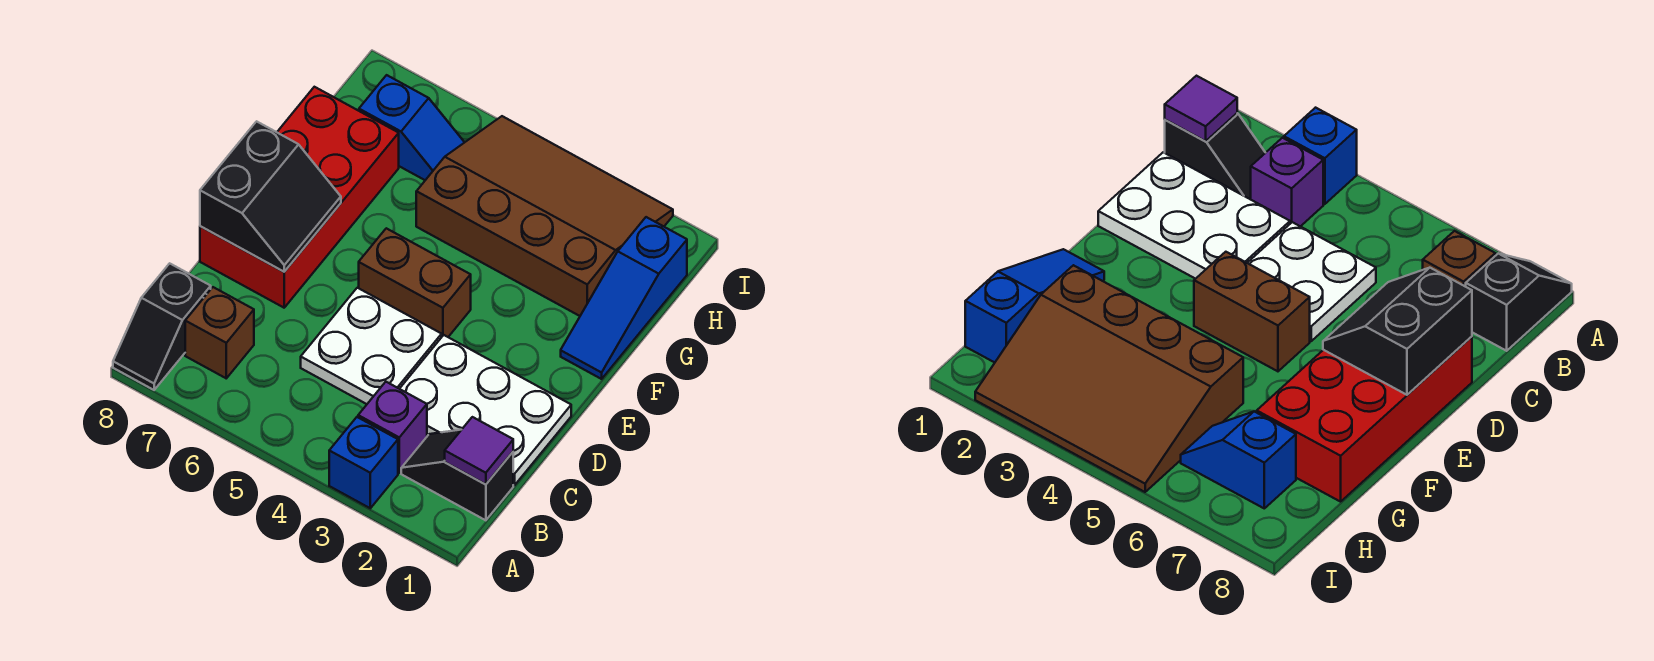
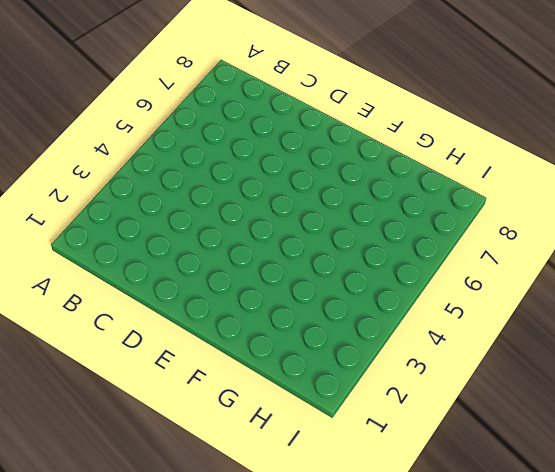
none -> blue 1x1 brick [329,417,398,508]
none -> black 1x2 slope [113,263,211,390]
none -> black 1x2 slope [401,430,513,520]

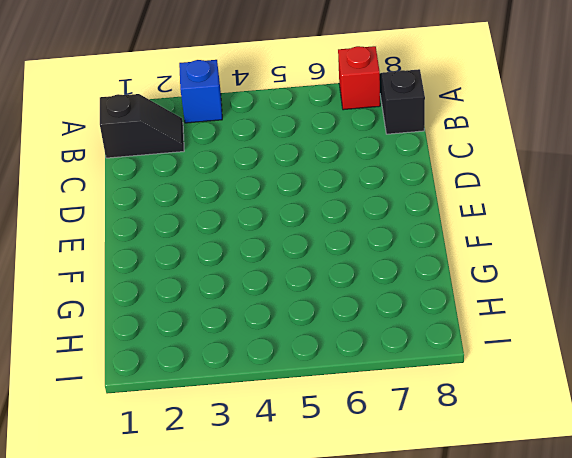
red 1x1 brick [338,46,380,110] -> none
none -> purple 1x1 brick [358,382,427,473]
none -> brown 1x1 brick [185,287,254,378]
none -> white 2x3 plate [400,335,571,485]

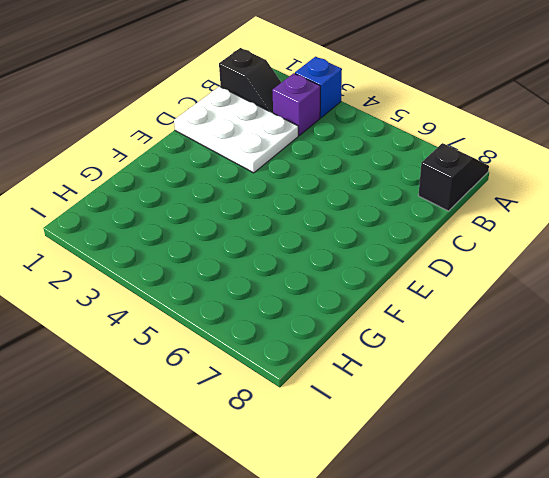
none -> brown 1x1 brick [185,287,254,378]
none -> white 2x2 plate [301,288,442,404]
none -> red 2x4 brick [200,87,399,308]

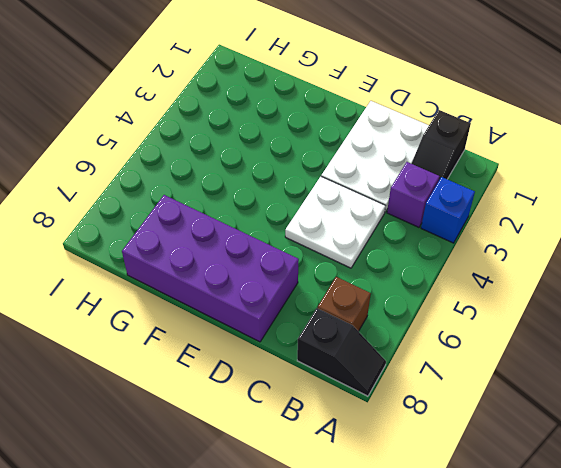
purple 2x4 brick [122,195,299,342] -> red 2x4 brick [200,87,399,308]
none -> brown 1x2 brick [359,228,471,337]
none -> blue 1x3 slope [561,217,687,379]
none -> brown 3x4 slope [416,116,673,316]

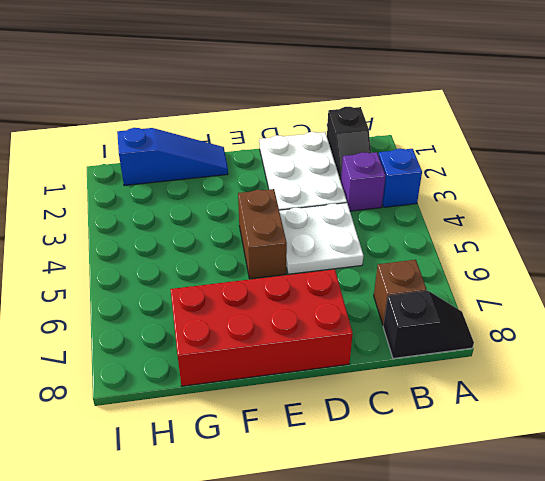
none -> brown 3x4 slope [416,116,673,316]
none -> blue 1x2 slope [359,75,465,180]
none -> purple 1x1 tile [445,417,513,484]

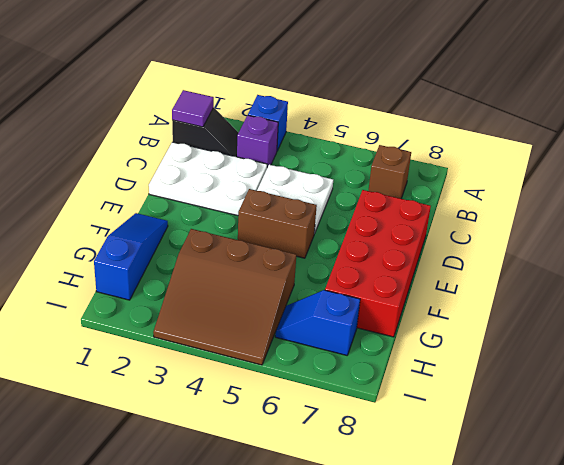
brown 3x3 slope [153,229,296,365] -> brown 3x4 slope [416,116,673,316]
none -> black 1x2 slope [113,263,211,390]
none -> black 2x2 slope [200,121,341,272]

